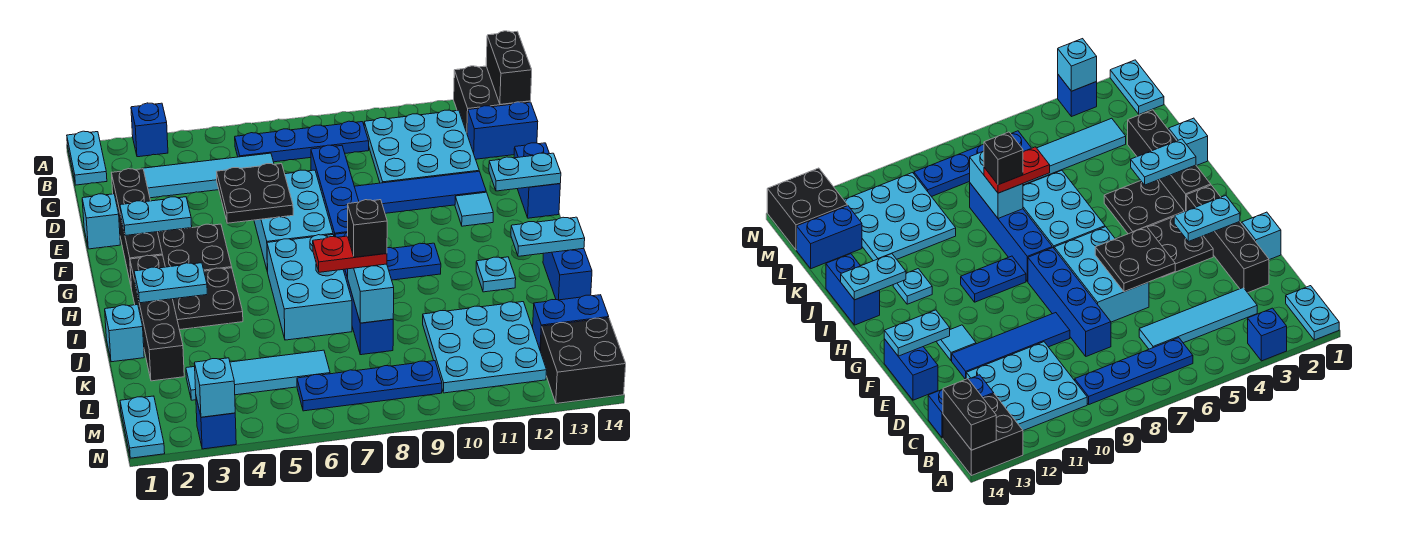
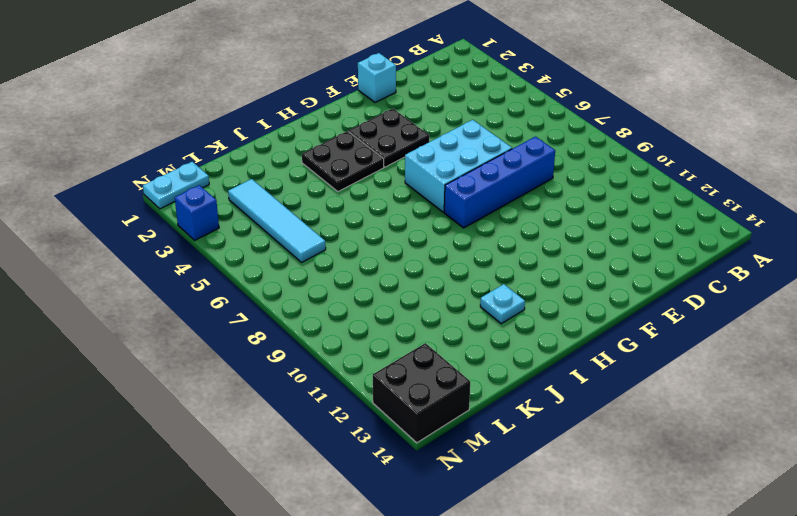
none -> cyan 1x2 plate [67,131,107,185]
none -> blue 1x1 brick [131,103,168,157]
none -> black 2x2 brick [454,66,530,132]
none -> blue 1x4 plate [235,121,369,162]

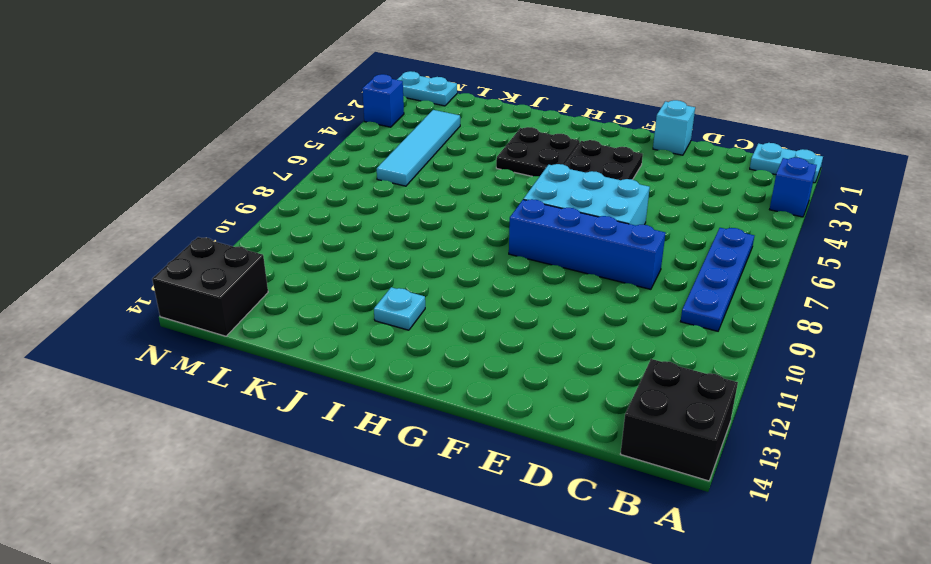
none -> cyan 3x3 plate [364,110,479,183]
none -> cyan 1x4 tile [142,153,274,198]
none -> blue 1x2 brick [467,102,538,159]
none -> black 1x4 brick [112,169,163,289]

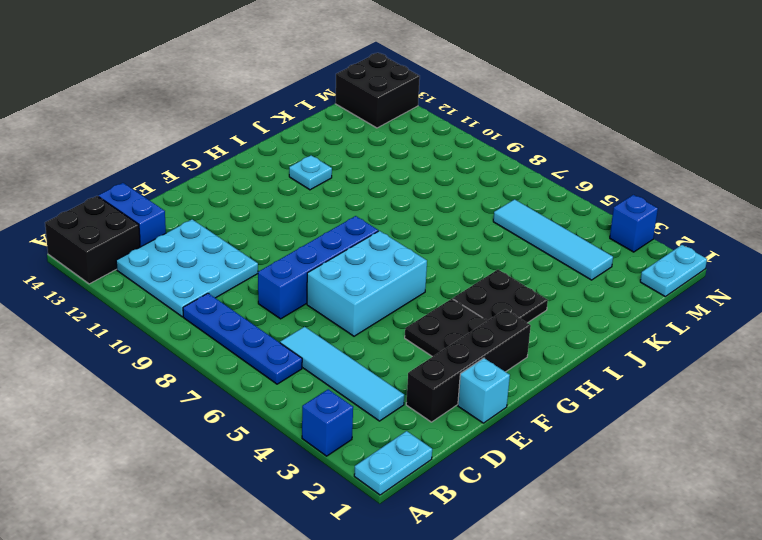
none -> blue 1x4 tile [354,171,486,213]
none -> blue 1x2 brick [514,143,560,218]
none -> cyan 1x1 tile [455,192,493,226]
none -> black 1x4 brick [130,255,184,381]

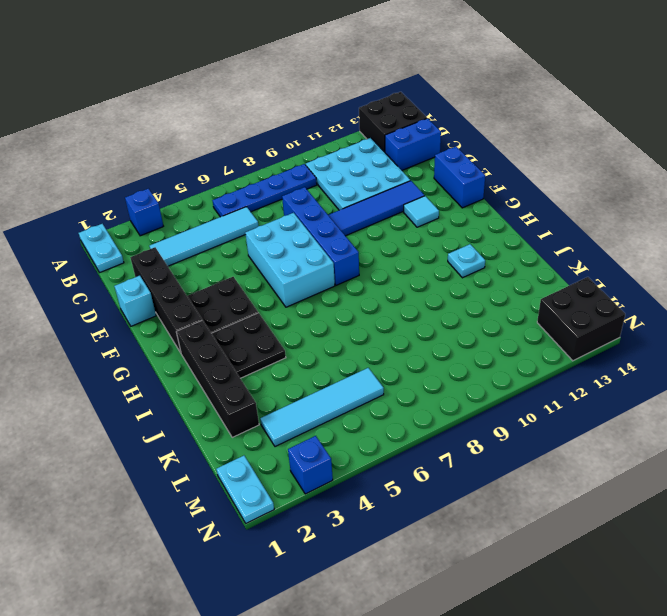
none -> cyan 2x3 brick [267,235,352,340]
none -> blue 1x4 brick [335,232,393,355]
none -> blue 1x2 plate [387,243,441,280]
none -> blue 1x2 brick [543,248,592,300]

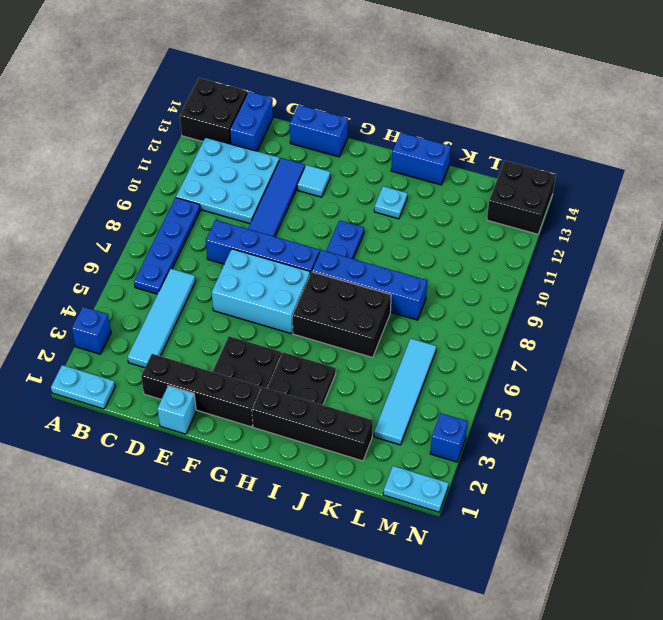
black 2x3 brick [292,272,391,357] -> cyan 2x3 brick [267,235,352,340]
none -> cyan 1x1 brick [105,305,144,362]
none -> cyan 3x3 plate [423,302,547,393]
none -> blue 1x2 brick [533,295,609,351]
none -> blue 1x4 plate [297,361,442,411]

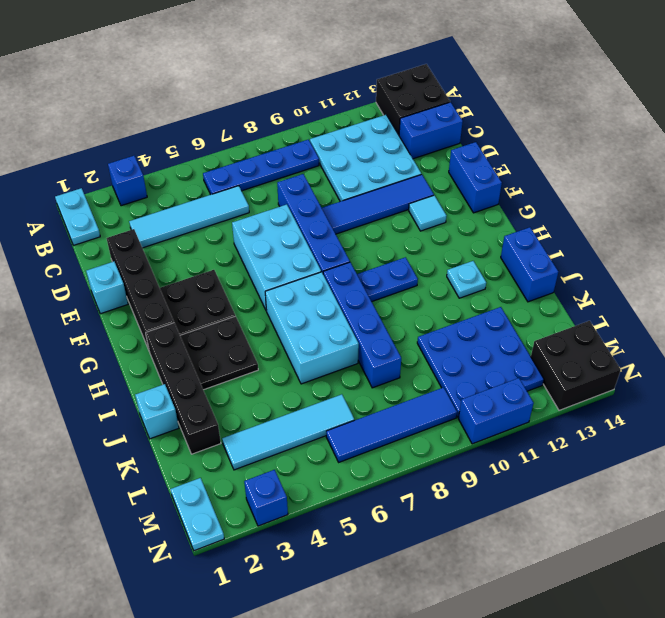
blue 3x3 plate [417,307,544,417] -> cyan 3x3 plate [423,302,547,393]
blue 1x4 tile [326,387,457,462] -> blue 1x4 plate [297,361,442,411]
blue 1x2 brick [458,378,534,444] -> blue 1x2 brick moved to [533,295,609,351]
none -> black 1x2 brick [486,31,532,104]
none -> black 2x2 plate [217,164,293,223]
none -> cyan 1x2 plate [120,197,192,236]
none -> cyan 1x2 plate [489,153,561,191]

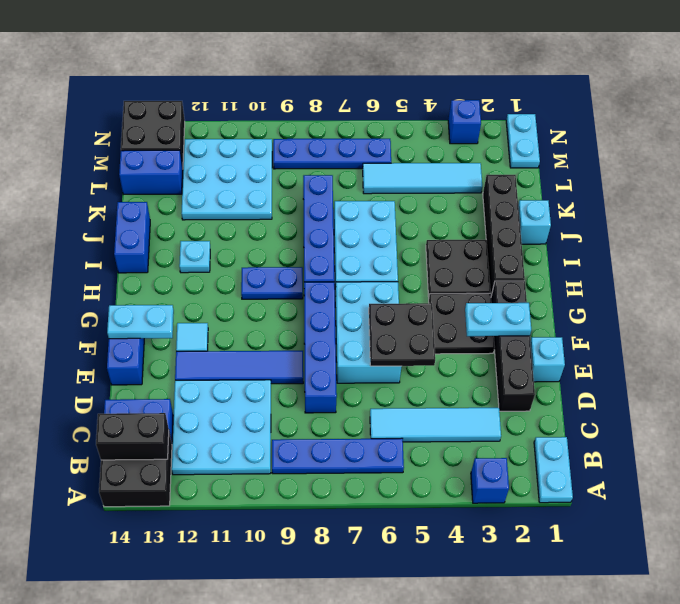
black 1x2 brick [96,413,169,460] -> black 1x2 brick turned to [486,31,532,104]
none -> cyan 1x2 plate [134,263,207,303]
none -> cyan 1x2 plate [511,217,585,256]
none -> cyan 1x2 brick [348,264,394,323]
none -> cyan 1x1 brick [195,358,235,417]

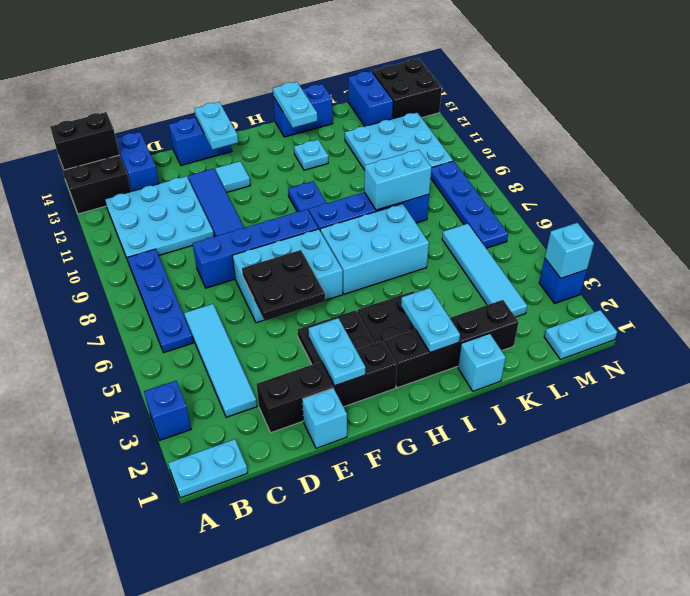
none -> red 1x2 plate [313,236,387,272]
none -> black 1x1 brick [348,200,387,257]

